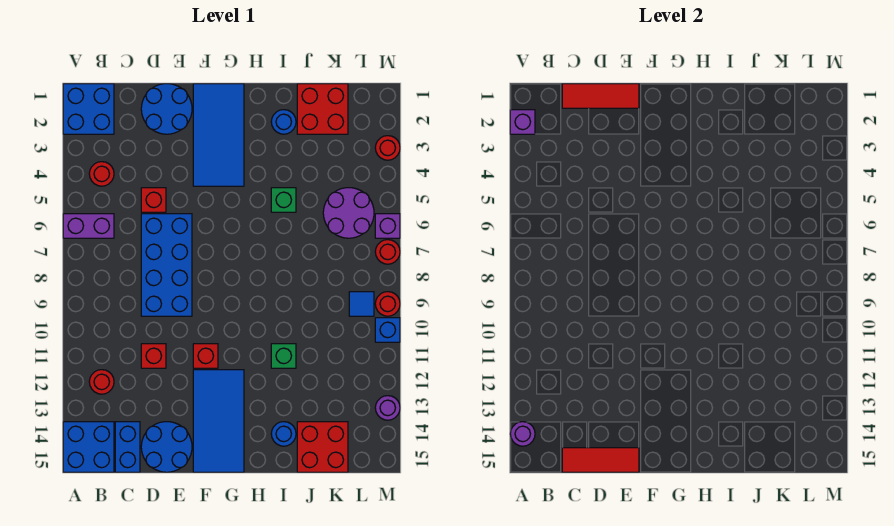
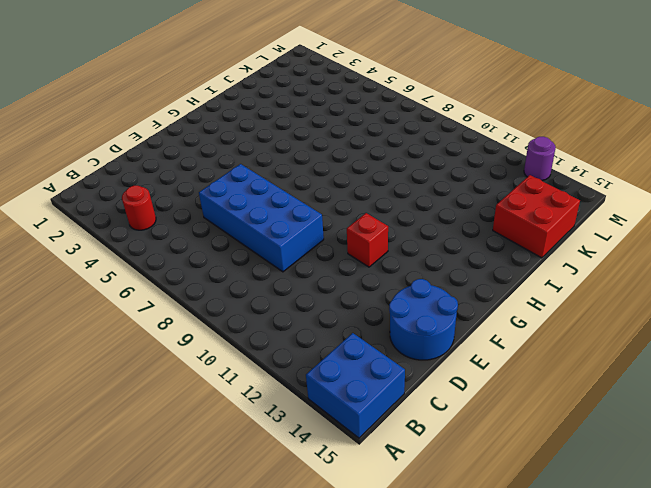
none -> blue 2x2 brick [63,84,114,134]
none -> purple 1x2 brick [63,214,114,238]
none -> red 1x1 round brick [89,370,114,394]
none -> blue 1x2 brick [115,422,140,472]

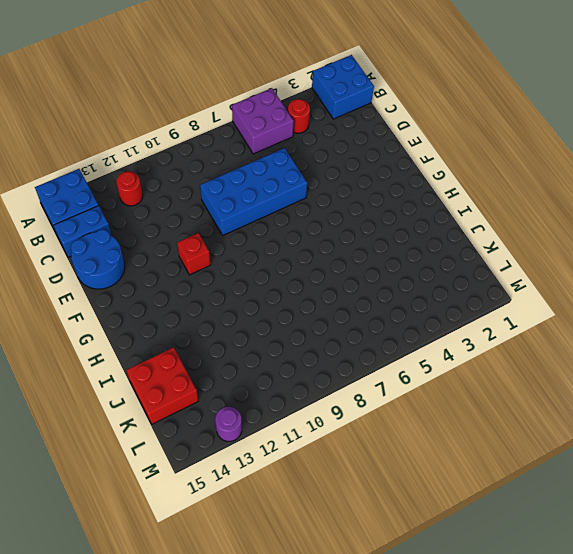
purple 2x2 brick [232,88,294,154] -> purple 1x2 brick [63,214,114,238]
none -> blue 2x2 round brick [141,84,192,134]
none -> red 1x1 brick [141,188,166,212]
none -> red 1x1 brick [141,344,166,368]
none -> blue 2x4 tile [193,84,244,186]

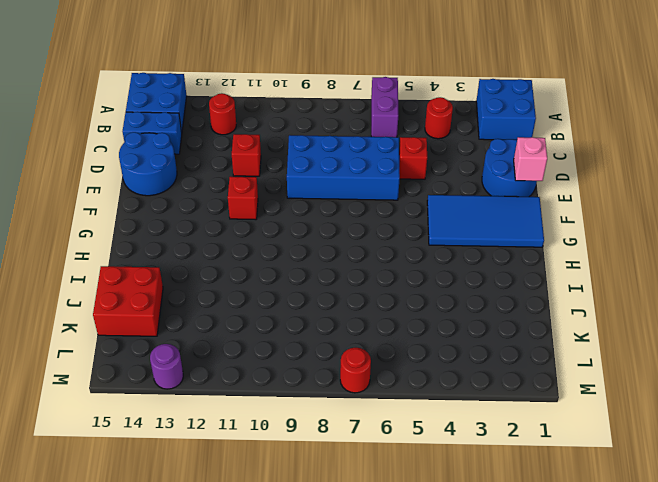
pink 1x1 brick [514,137,547,181] -> red 1x3 tile [562,84,639,108]
none -> blue 2x4 tile [193,370,244,472]
none -> blue 1x1 round brick [271,110,296,134]
none -> green 1x1 brick [271,188,296,212]
none -> green 1x1 brick [271,344,296,368]

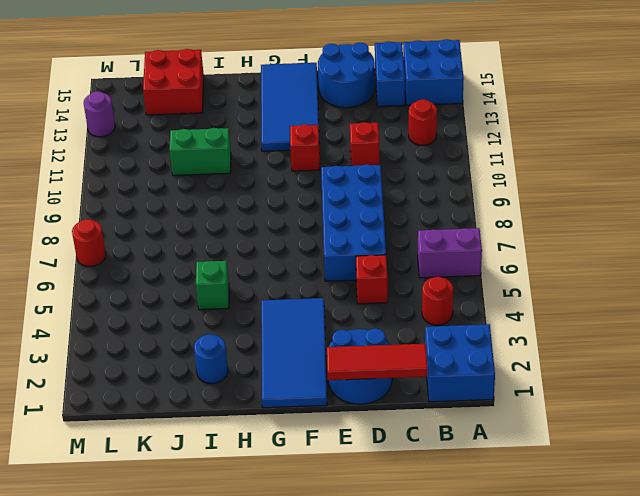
green 1x2 brick [169,128,231,175] -> green 1x1 brick [271,344,296,368]
none -> blue 1x1 round brick [271,422,296,446]
none -> red 2x2 brick [297,84,348,134]
none -> purple 2x2 round brick [323,188,374,238]
none -> blue 1x1 tile [349,292,374,316]

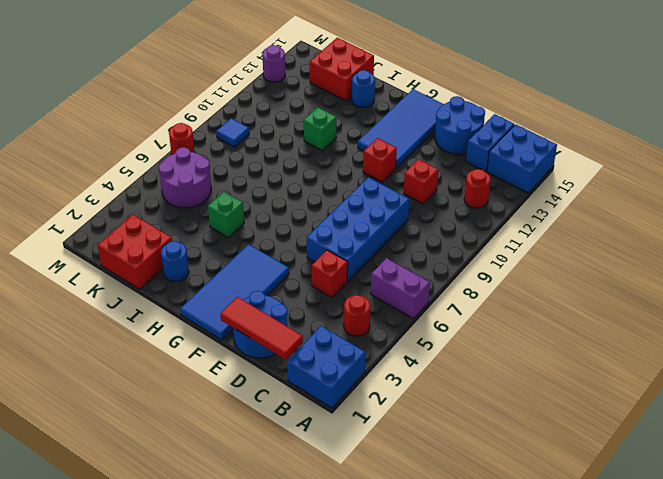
none -> red 1x1 round brick [375,136,400,160]
none -> purple 1x1 brick [375,214,400,238]
none -> red 1x1 round brick [375,292,400,316]
none -> blue 1x1 brick [375,318,400,342]

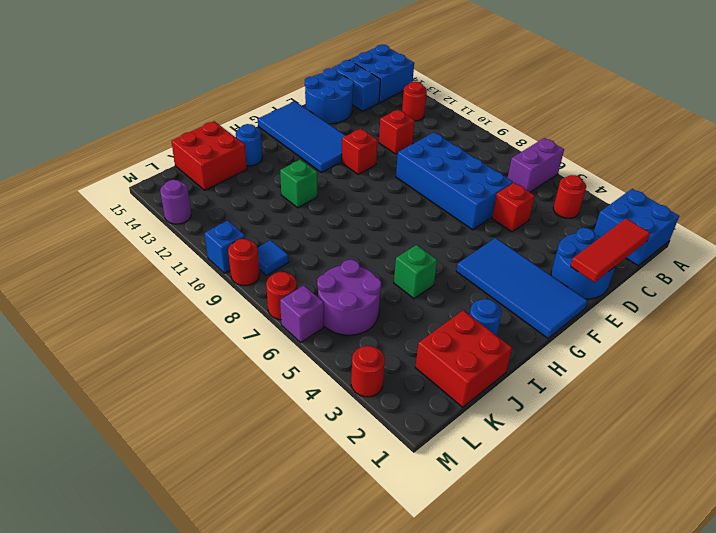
none -> purple 1x1 brick [510,110,535,134]
none -> purple 1x1 round brick [510,422,535,446]
none -> red 1x3 tile [562,448,639,472]

